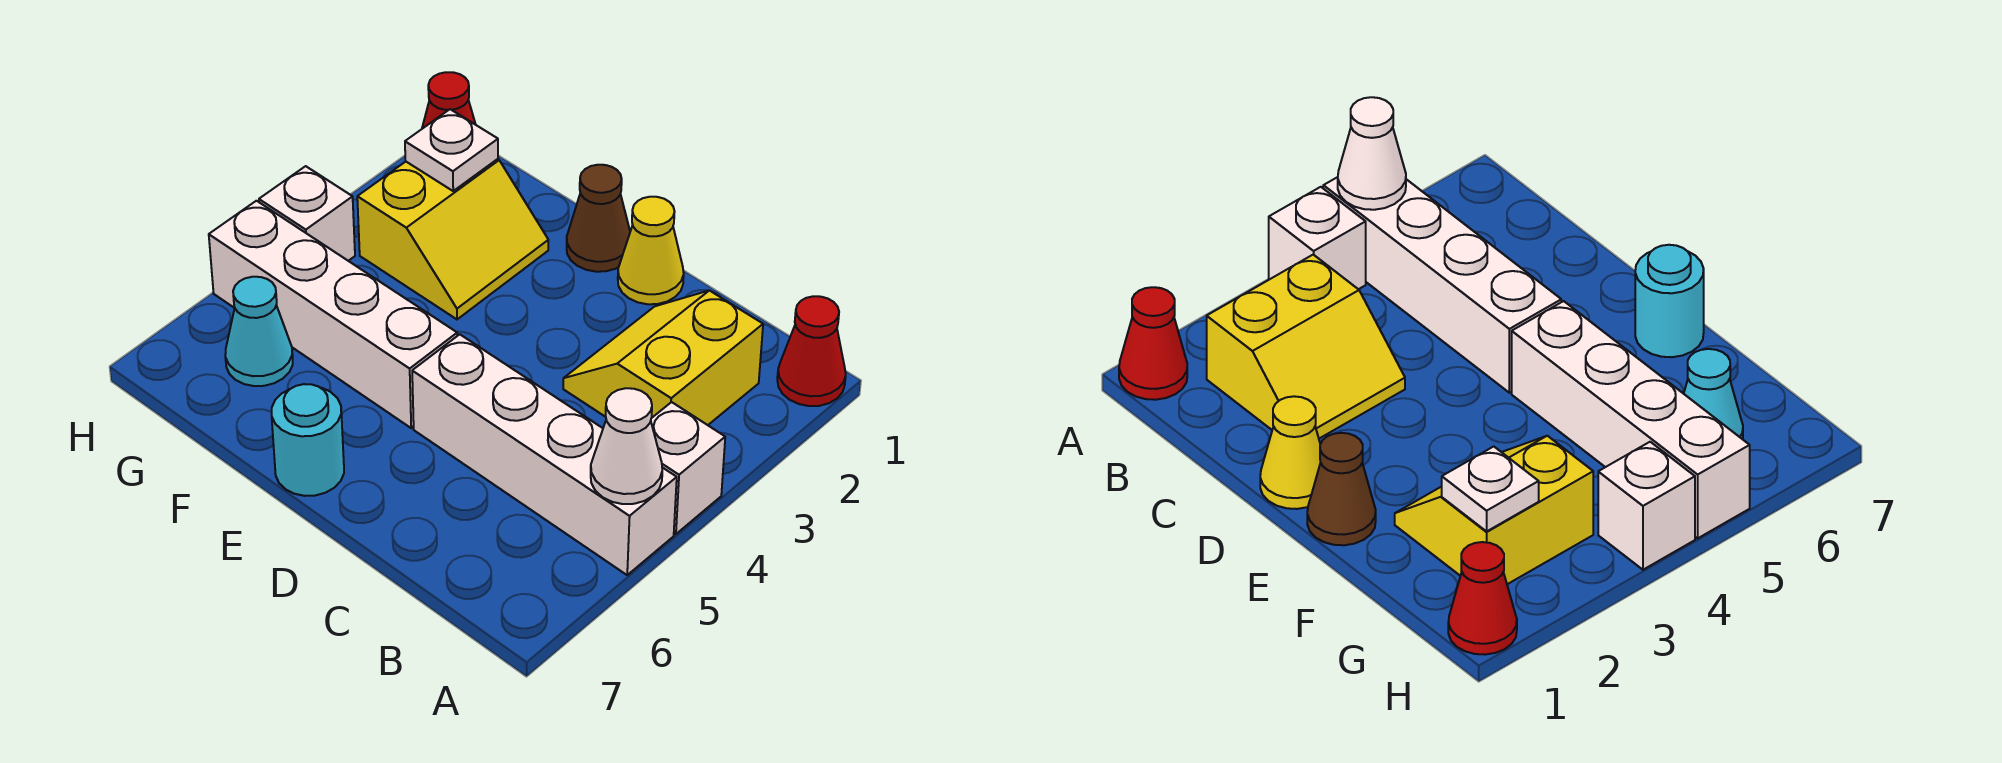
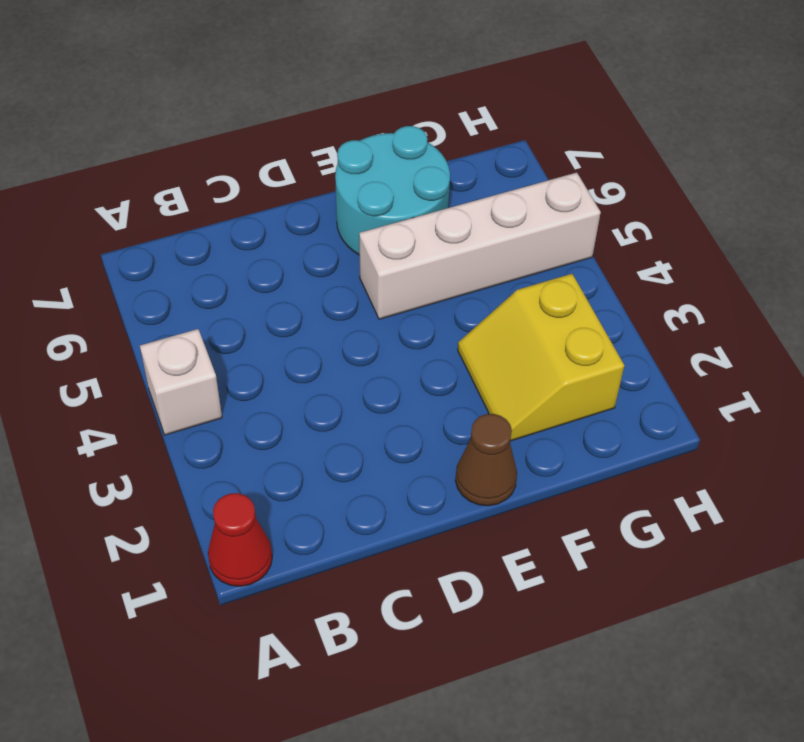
cyan 2x2 round brick [335,126,450,255] -> cyan 1x1 round brick [272,384,344,496]
none -> white 1x4 brick [412,334,677,575]
none -> yellow 2x2 slope [563,290,763,425]
none -> yellow 1x1 cone [618,197,684,304]

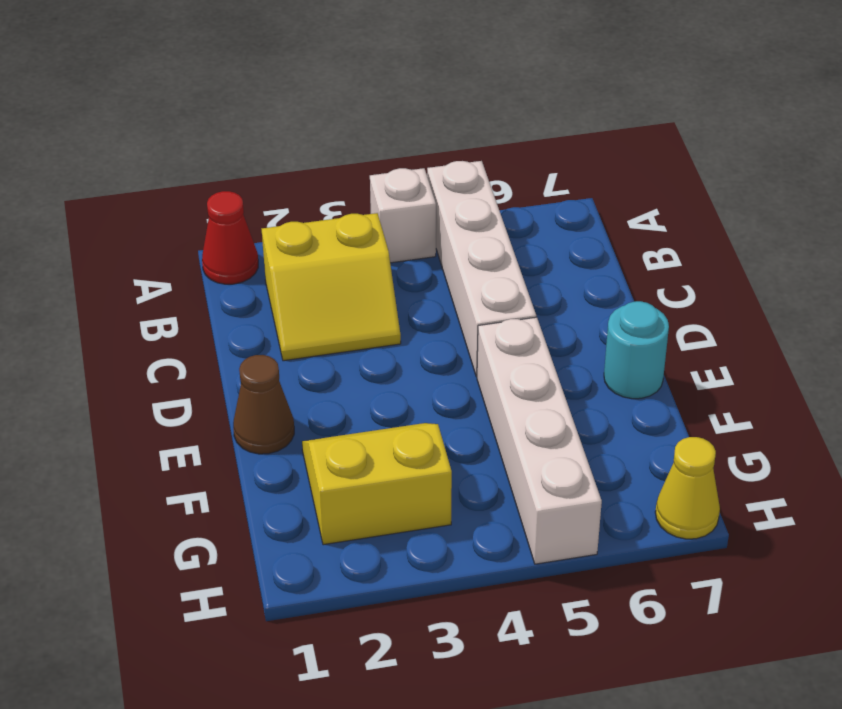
yellow 1x1 cone [655,437,720,539] -> yellow 1x1 cone moved to [618,197,684,304]
none -> cyan 1x1 cone [225,277,293,386]
none -> red 1x1 cone [422,72,476,129]
none -> white 1x1 brick [259,166,355,261]

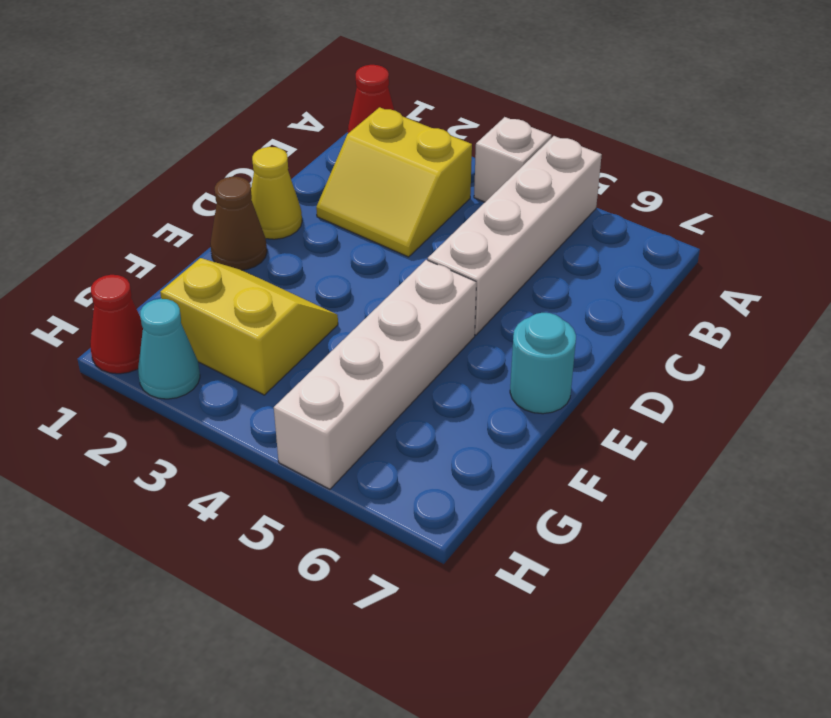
cyan 1x1 cone [138,299,200,399] -> cyan 1x1 cone moved to [225,277,293,386]
none -> white 1x1 brick [259,166,355,261]
none -> white 1x1 cone [591,388,662,504]
none -> white 1x1 plate [405,109,498,191]

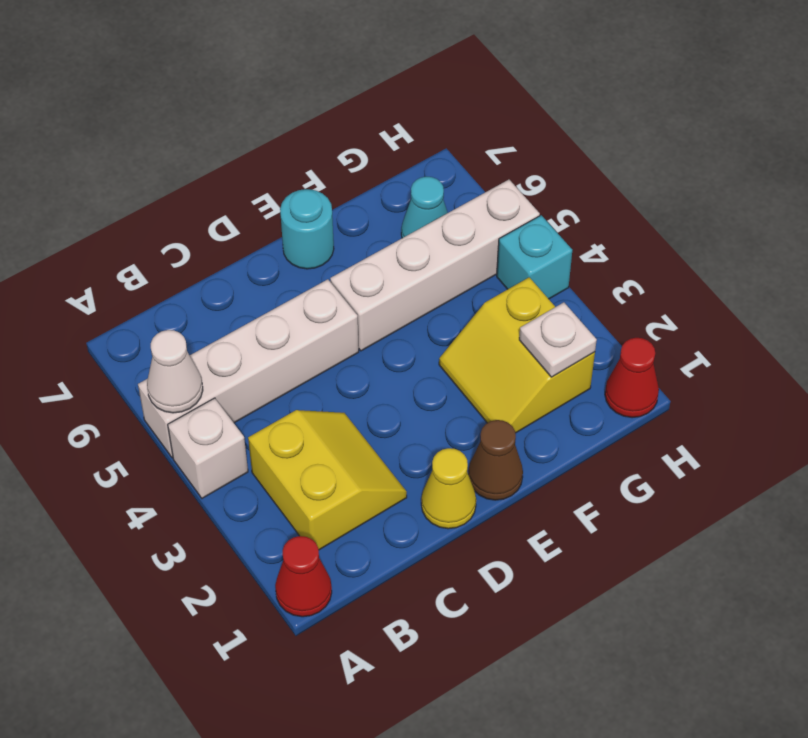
cyan 1x1 brick [497,215,572,299] -> white 1x1 brick [259,166,355,261]

